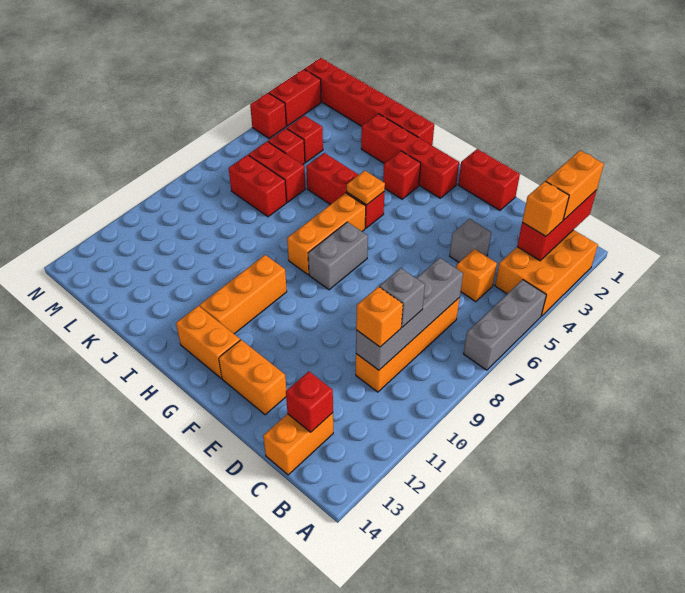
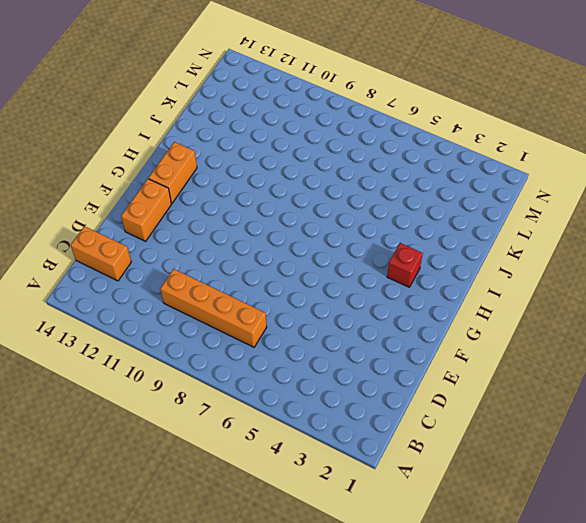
none -> orange 2x3 brick [495,230,598,316]
none -> grey 1x3 brick [463,280,546,370]
none -> orange 1x1 brick [456,249,497,302]
none -> grey 1x1 brick [450,219,491,262]

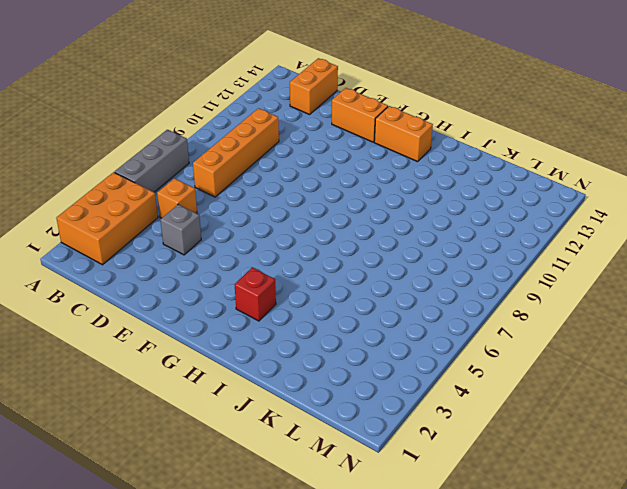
none -> red 1x2 brick [458,149,520,210]
none -> red 1x4 brick [361,114,459,198]
none -> grey 1x2 brick [308,222,368,290]
none -> red 1x3 brick [306,153,385,228]

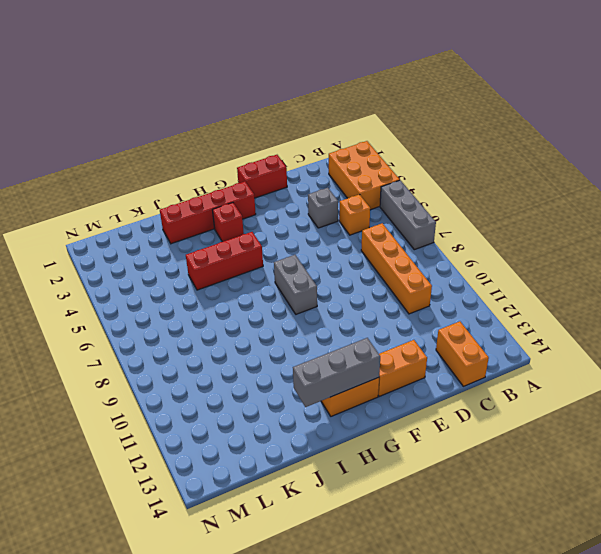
grey 1x3 brick [293,338,380,407] -> none
none -> orange 1x3 brick [287,193,366,275]
none -> orange 1x3 brick [200,255,287,334]
none -> red 1x6 brick [304,58,434,145]
none -> red 1x2 brick [249,142,305,202]

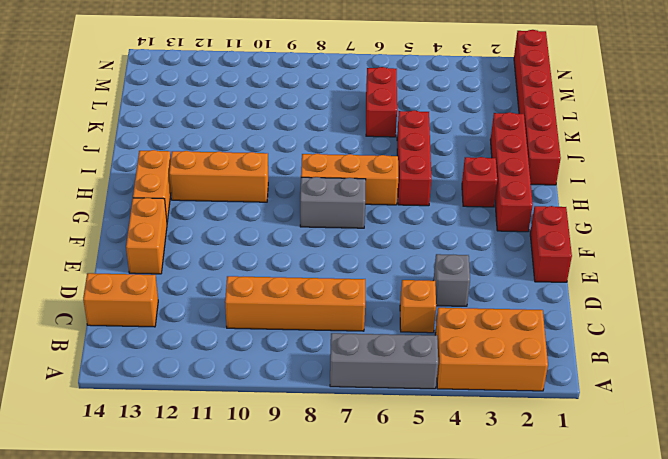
none -> red 1x2 brick [229,155,286,217]
none -> red 1x1 brick [287,116,323,162]
none -> red 1x1 brick [268,128,305,165]
none -> red 1x2 brick [269,69,321,126]

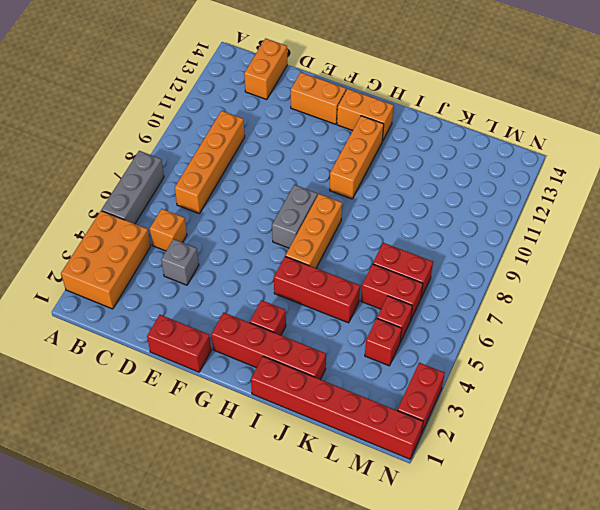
none -> red 1x1 brick [250,93,286,138]
none -> red 1x3 brick [517,190,597,261]
none -> grey 1x4 brick [356,258,463,370]
none -> red 1x1 brick [286,371,333,432]

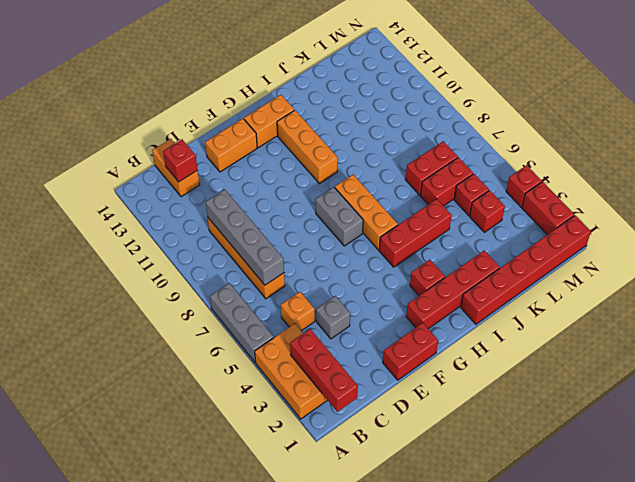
none -> orange 1x1 plate [347,171,385,205]
none -> orange 1x2 brick [546,151,604,220]
none -> orange 1x1 brick [522,181,569,236]
none -> grey 1x1 brick [380,268,425,327]

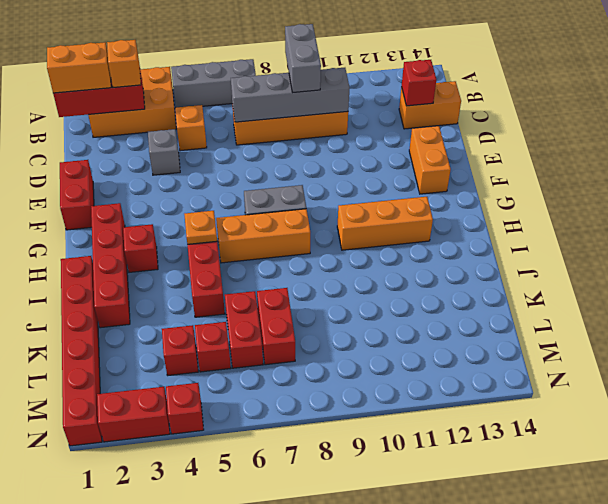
grey 1x2 brick [285,24,321,93] -> grey 1x1 brick [380,268,425,327]
none -> orange 1x2 brick [176,306,240,378]
none -> orange 1x1 brick [356,287,403,347]

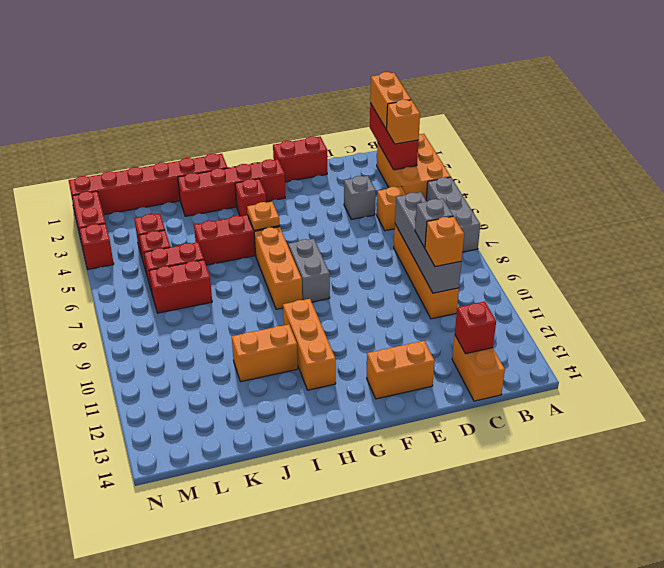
orange 1x2 brick [232,324,298,382] -> orange 1x2 brick moved to [176,306,240,378]

